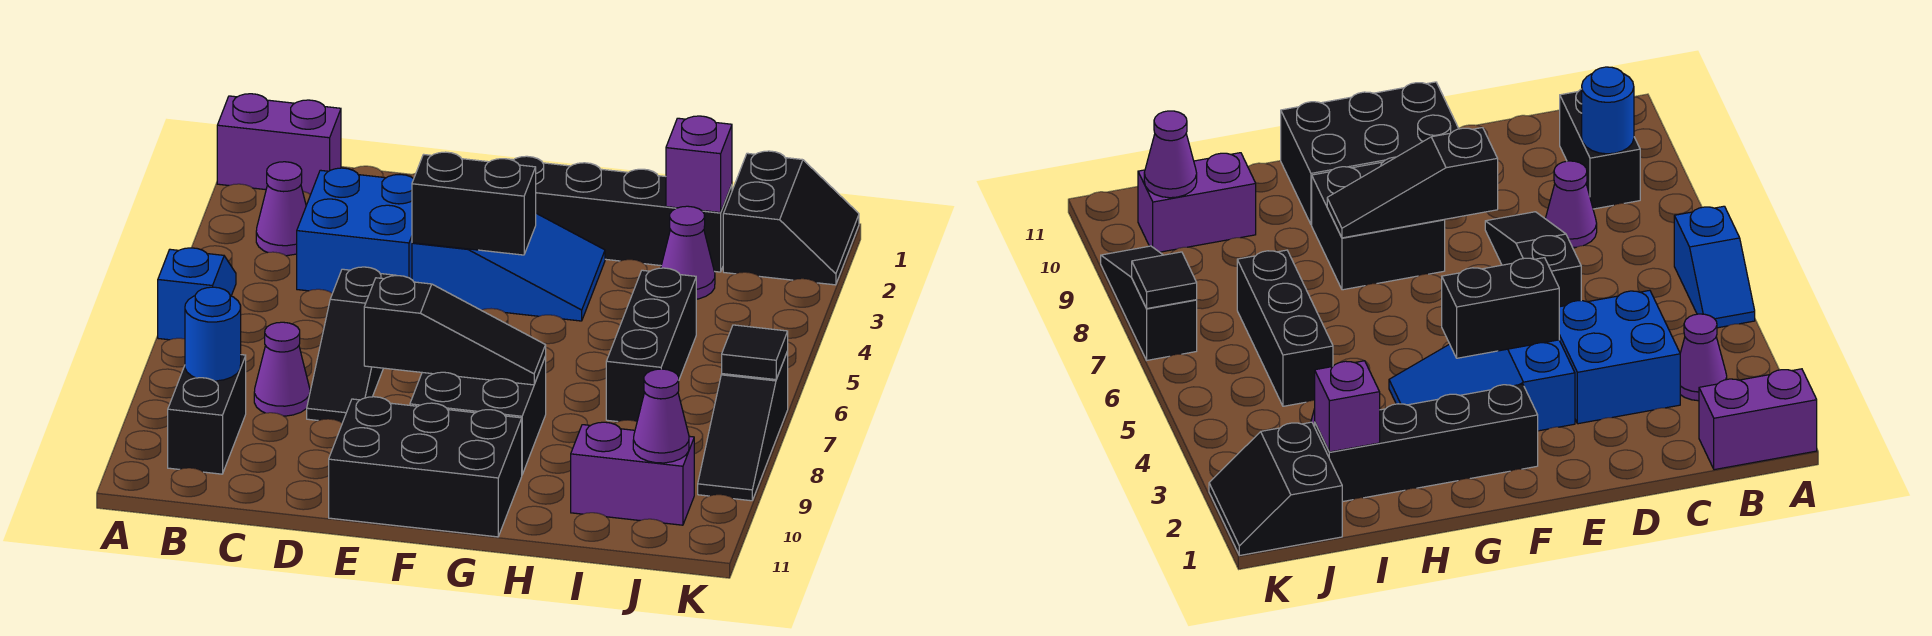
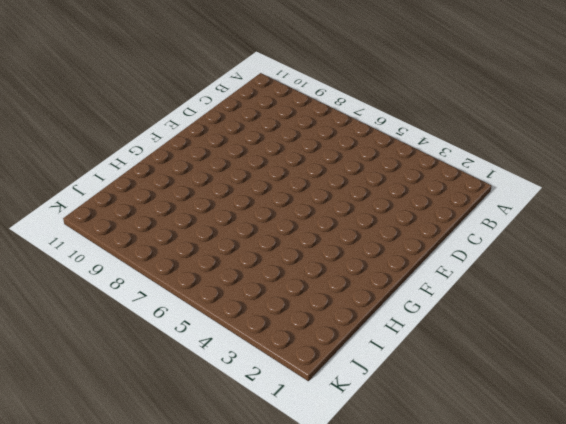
none -> purple 1x2 brick [217,94,341,195]
none -> blue 1x2 slope [158,248,236,340]
none -> purple 1x1 cone [256,162,306,256]

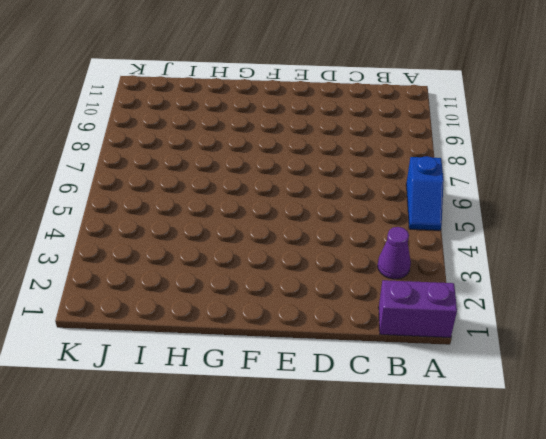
none -> black 1x2 brick [168,355,246,474]
none -> blue 2x2 brick [297,168,414,293]
none -> purple 1x1 cone [254,322,310,416]

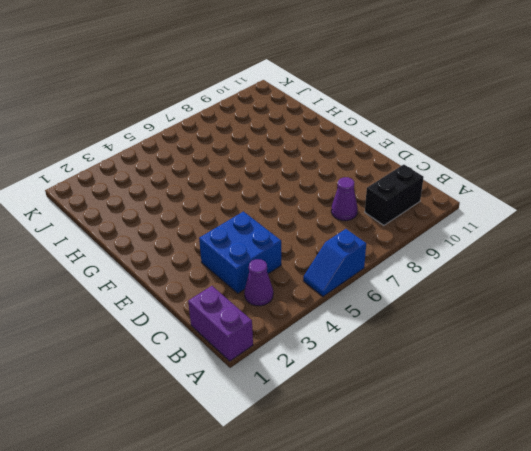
none -> black 1x3 slope [307,267,396,423]
none -> blue 2x3 slope [412,213,605,321]
none -> black 2x3 brick [329,397,522,537]

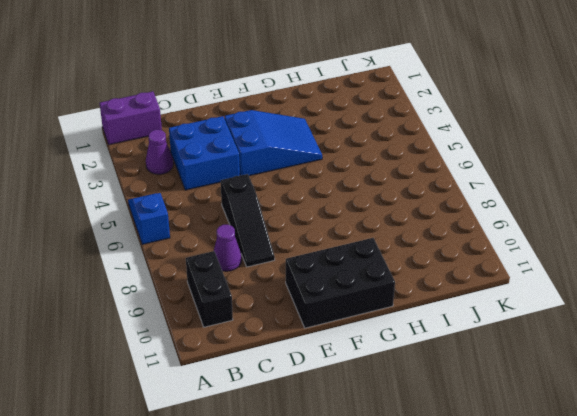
none -> black 1x4 brick [510,156,732,272]
none -> black 2x2 brick [410,356,546,474]
none -> purple 1x1 cone [661,206,715,299]

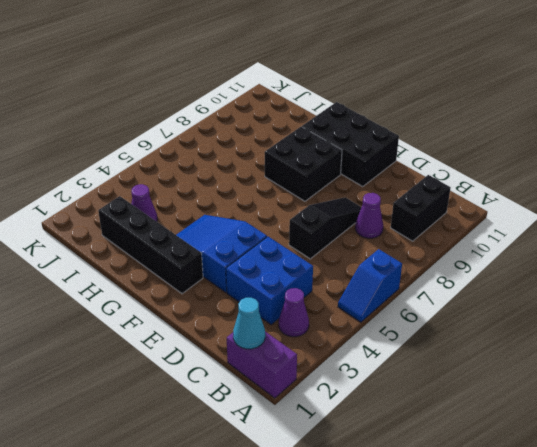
cyan 1x1 cone [233,298,265,349] -> none
none -> black 1x3 brick [606,268,696,422]
none -> purple 1x2 brick [571,422,694,525]
none -> black 2x2 slope [723,151,859,285]

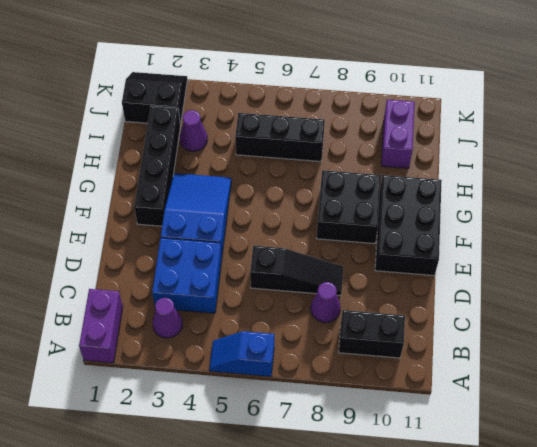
none -> black 1x3 slope [698,352,788,501]
none -> blue 1x1 round brick [185,287,241,381]
none -> black 1x2 brick [412,152,536,255]

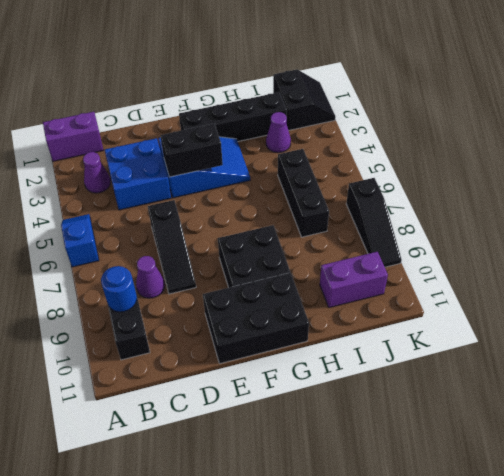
none -> black 1x3 slope [364,276,546,385]
none -> purple 1x1 brick [666,116,732,213]
none -> purple 1x1 cone [633,369,689,463]

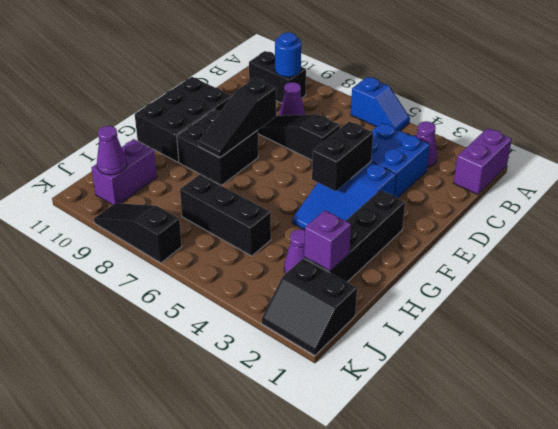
none -> black 1x1 tile [722,325,788,380]

